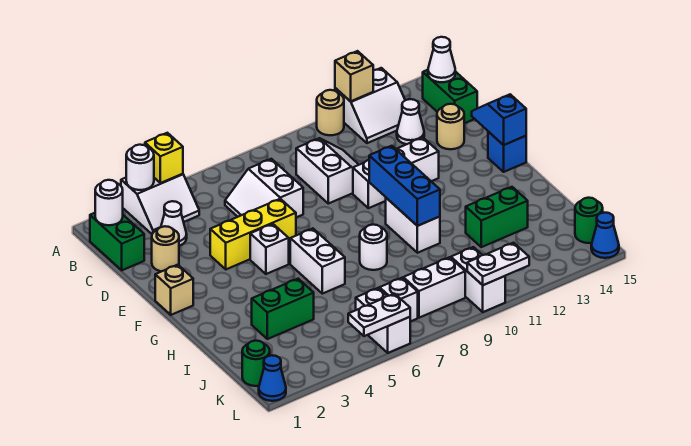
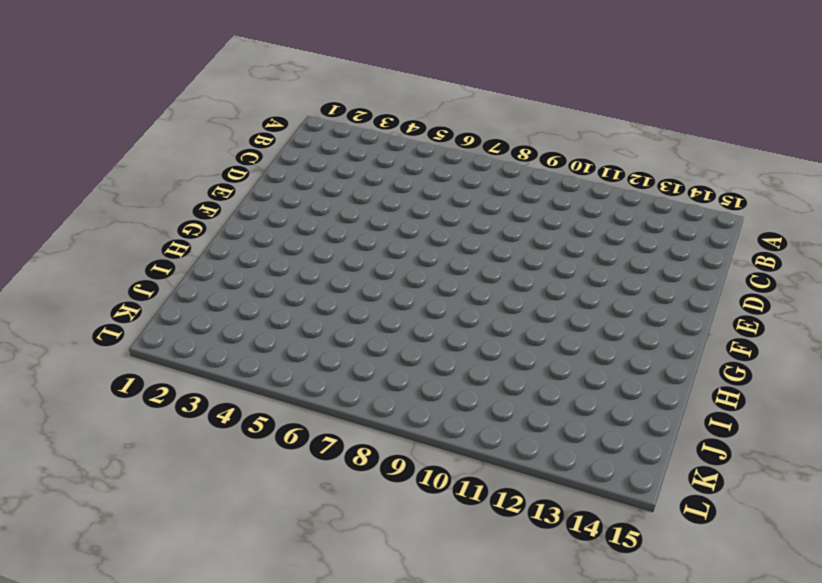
none -> white 2x2 slope [121,174,199,234]
none -> tan 1x1 round brick [317,90,344,135]
none -> white 2x2 slope [335,68,405,143]
none -> green 1x2 brick [90,213,144,270]

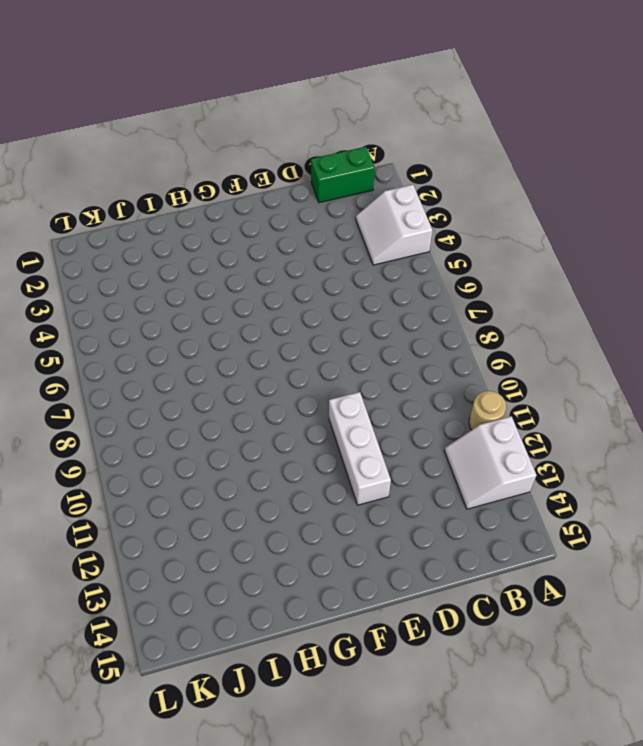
none -> green 1x2 brick [422,70,477,123]
none -> white 1x1 cone [161,201,187,246]
none -> white 2x2 slope [225,159,303,217]
none -> white 2x2 slope [296,138,359,204]

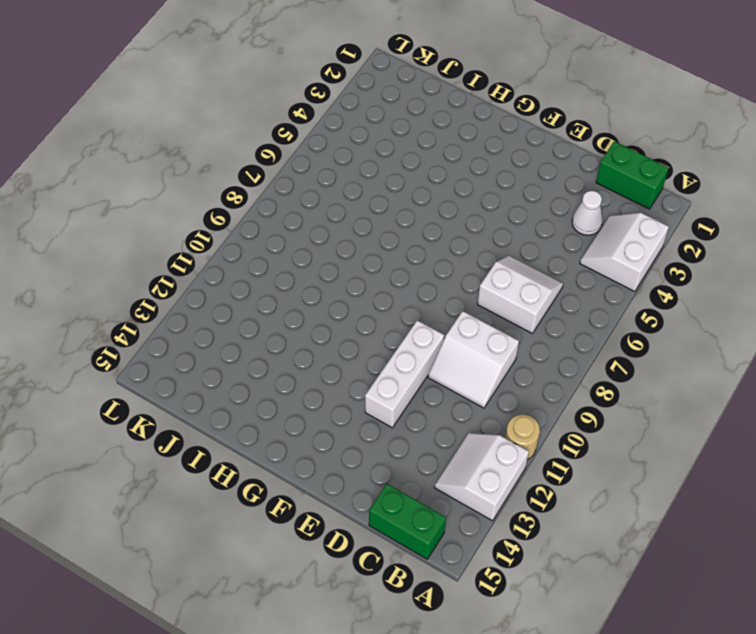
none -> white 1x1 cone [397,99,424,144]
none -> tan 1x1 round brick [152,226,179,271]
none -> tan 1x1 round brick [437,104,464,149]
none -> yellow 1x3 brick [210,199,296,269]

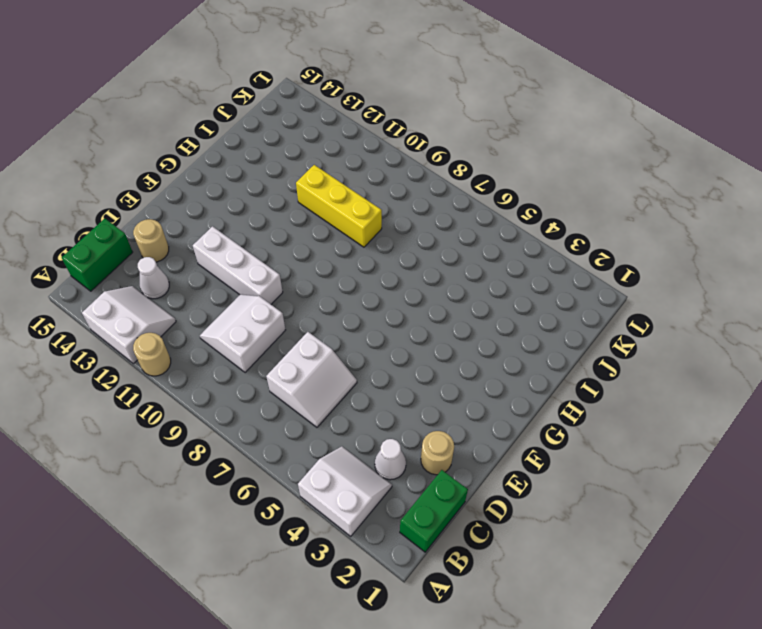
yellow 1x3 brick [296,165,382,247] -> yellow 1x3 brick moved to [210,199,296,269]
none -> tan 1x1 brick [155,265,193,315]
none -> white 1x1 brick [250,224,289,274]
none -> blue 1x1 brick [488,132,526,172]
none -> white 1x2 brick [290,229,345,294]

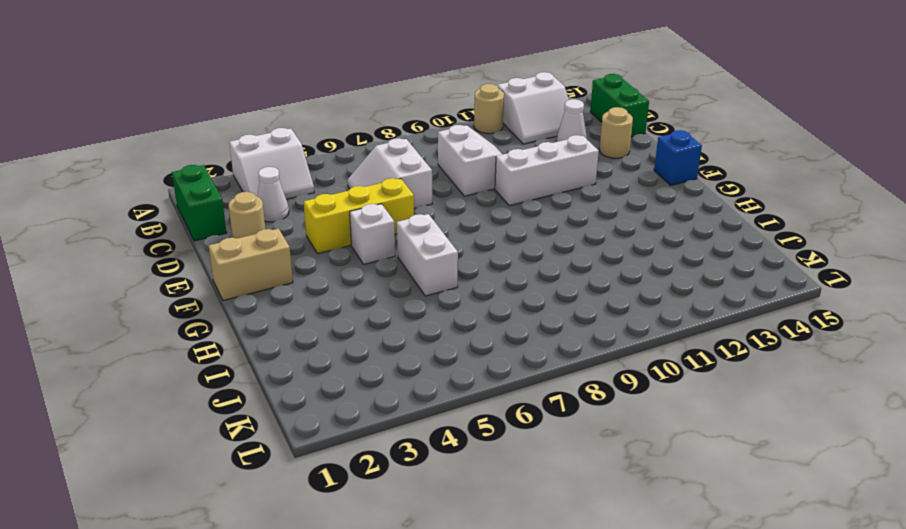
tan 1x2 brick [209,229,293,301] -> tan 1x1 brick [155,265,193,315]
none -> white 1x2 brick [386,198,440,253]
none -> white 1x1 round brick [360,225,387,270]
none -> green 1x2 brick [252,279,314,339]
none -> green 1x2 brick [466,187,528,247]

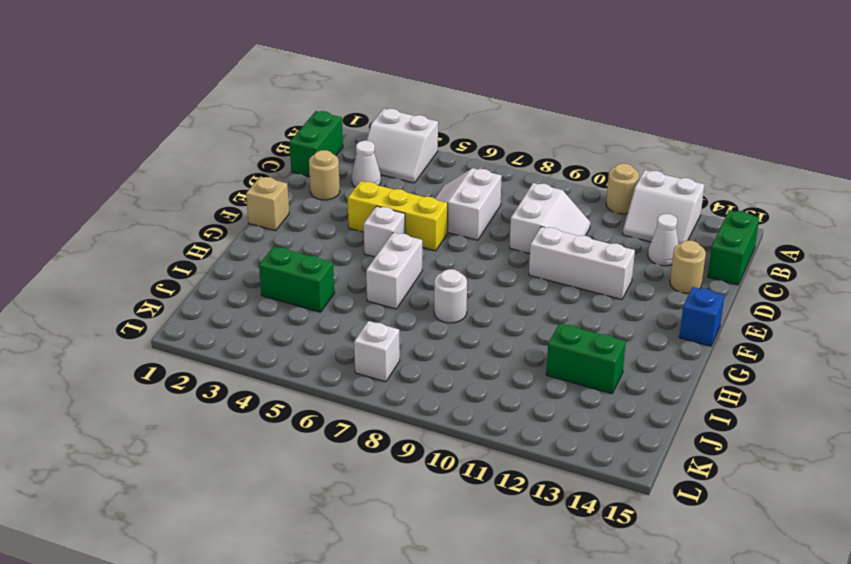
none -> white 1x2 brick [386,198,440,253]
none -> green 1x1 round brick [242,341,270,386]
none -> white 1x2 brick [356,288,410,353]
none -> white 1x2 brick [403,257,465,318]

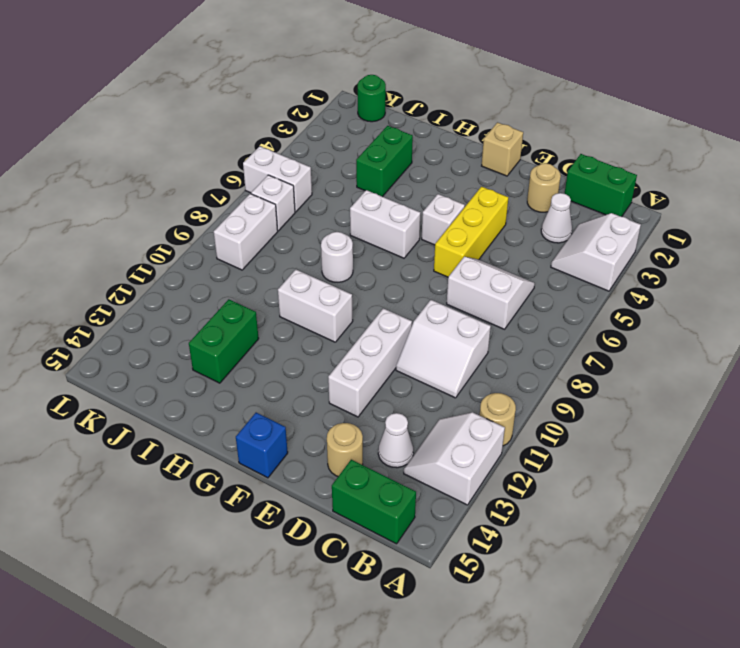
none -> white 1x2 brick [451,247,505,312]
none -> green 1x1 round brick [575,198,603,243]
none -> blue 1x1 cone [259,355,286,401]
none -> blue 1x1 cone [591,213,619,258]

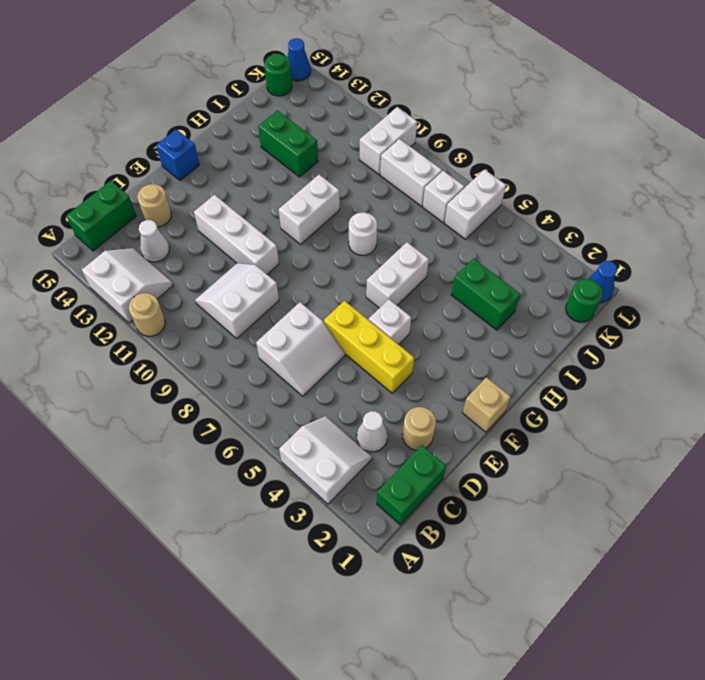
none -> white 1x1 round brick [126,145,154,190]
none -> yellow 1x1 brick [145,133,183,183]
none -> tan 1x1 brick [335,51,373,102]
none -> white 1x1 round brick [95,180,123,225]

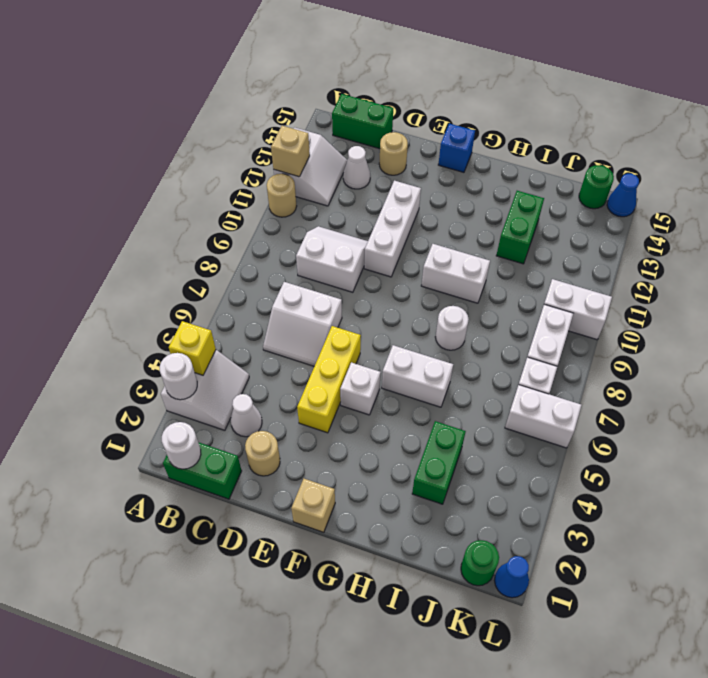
none -> white 1x1 cone [428,37,455,82]
none -> blue 1x2 slope [472,94,526,145]
none -> blue 1x3 brick [369,146,440,226]
none -> white 1x2 plate [348,294,410,336]

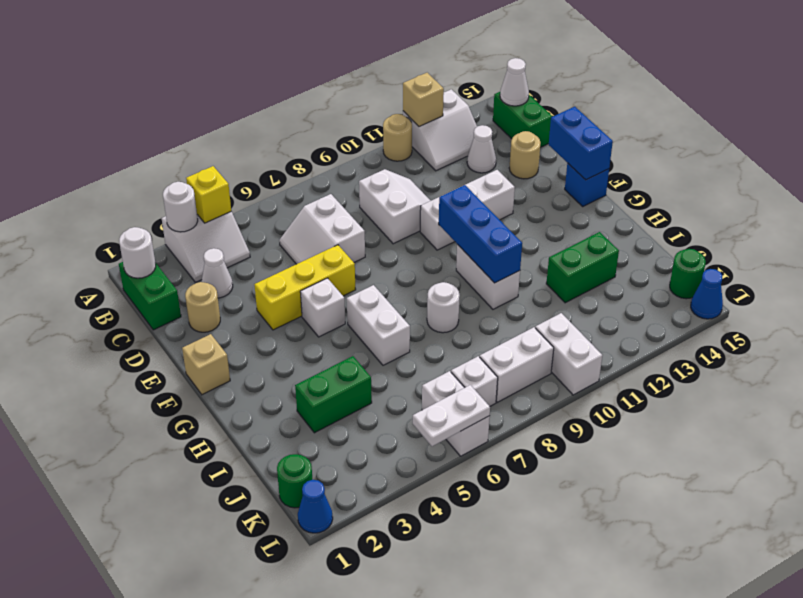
blue 1x2 brick [549,107,613,180] -> blue 1x2 slope [472,94,526,145]
none -> white 1x2 plate [467,243,529,285]

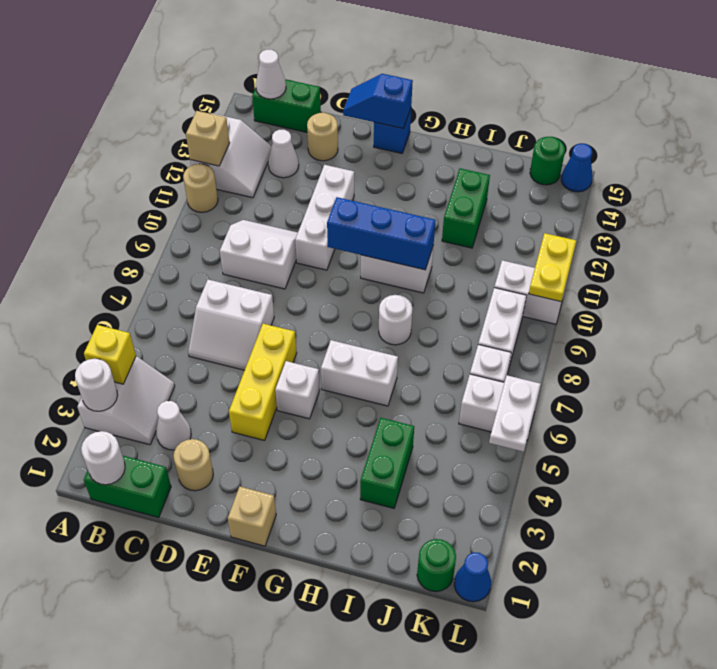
yellow 1x2 plate [529,233,576,302] -> white 1x2 plate [467,243,529,285]

